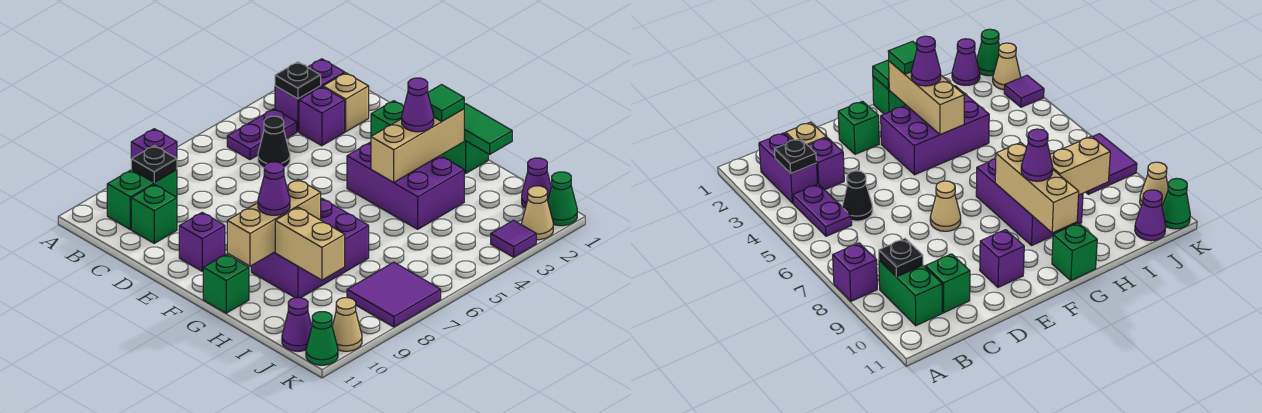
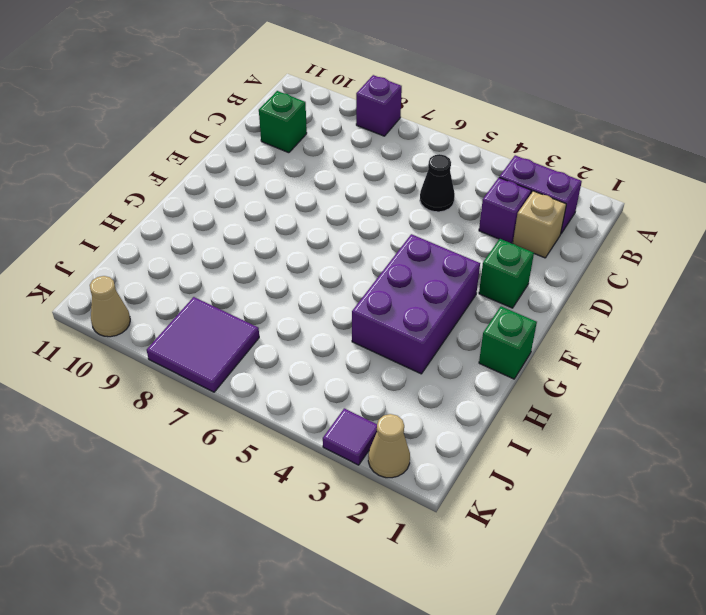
none -> purple 1x2 plate [227,109,297,160]
none -> green 1x2 brick [107,170,177,229]
none -> tan 1x1 cone [930,181,961,231]
none -> purple 1x1 brick [179,212,225,271]

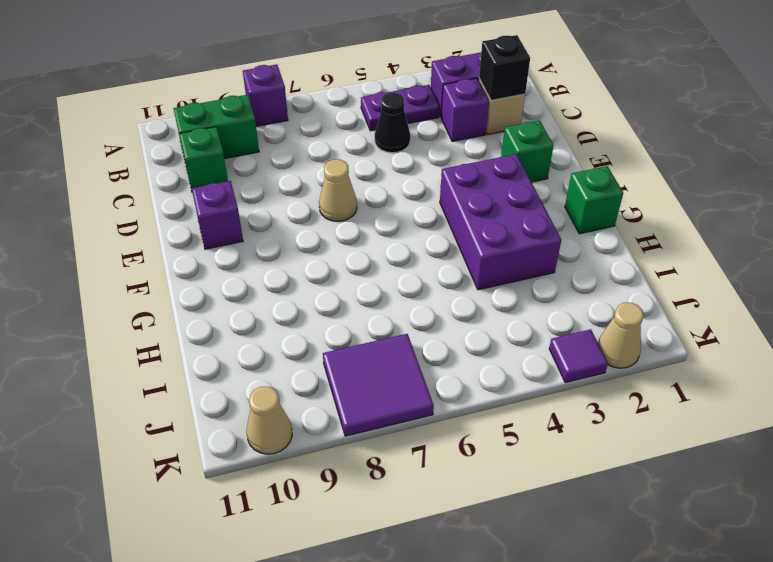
black 1x1 brick [479,35,530,100] -> none
none -> purple 2x3 brick [251,199,369,298]
none -> green 1x1 brick [203,254,249,313]
none -> purple 1x1 cone [522,158,551,208]
none -> purple 1x1 cone [282,298,312,351]

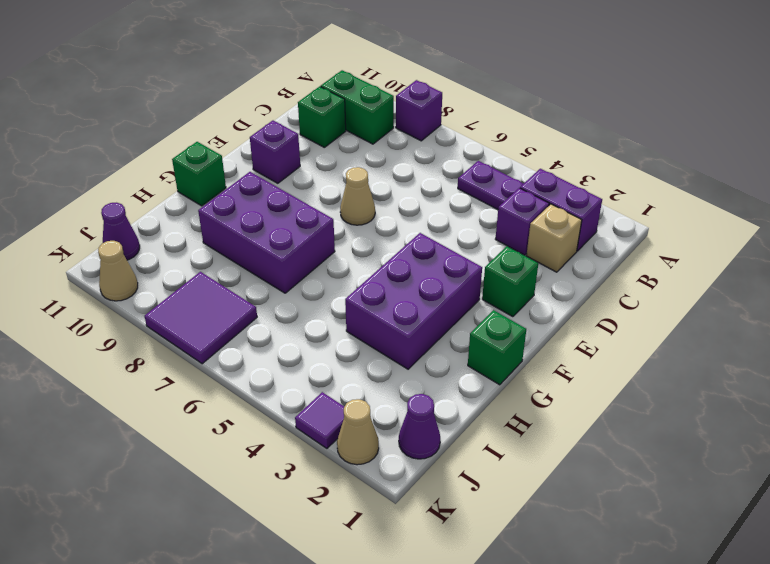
none -> black 1x1 cone [258,116,290,168]
none -> green 1x1 cone [548,172,577,226]
none -> green 1x1 cone [306,312,338,365]
none -> black 1x1 plate [275,62,321,99]

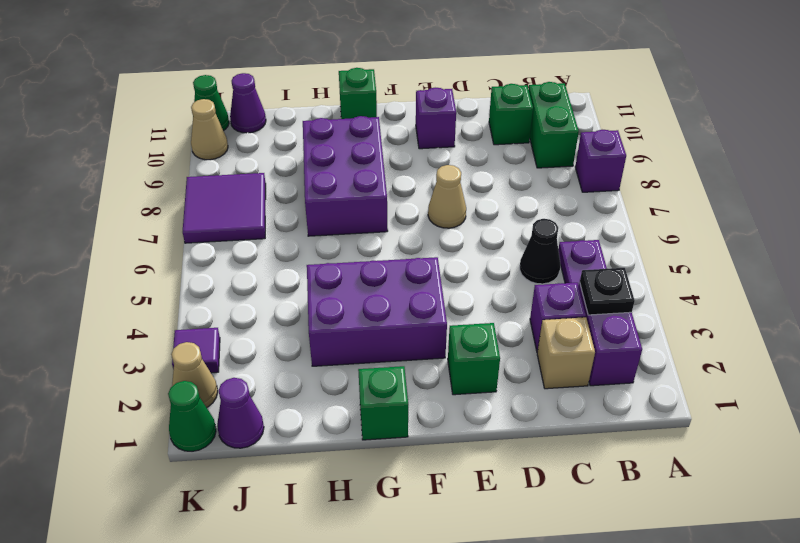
none -> black 1x1 plate [131,146,177,183]
none -> green 1x2 tile [464,104,512,154]
none -> tan 1x3 brick [371,109,464,182]
none -> tan 1x3 brick [227,179,321,266]

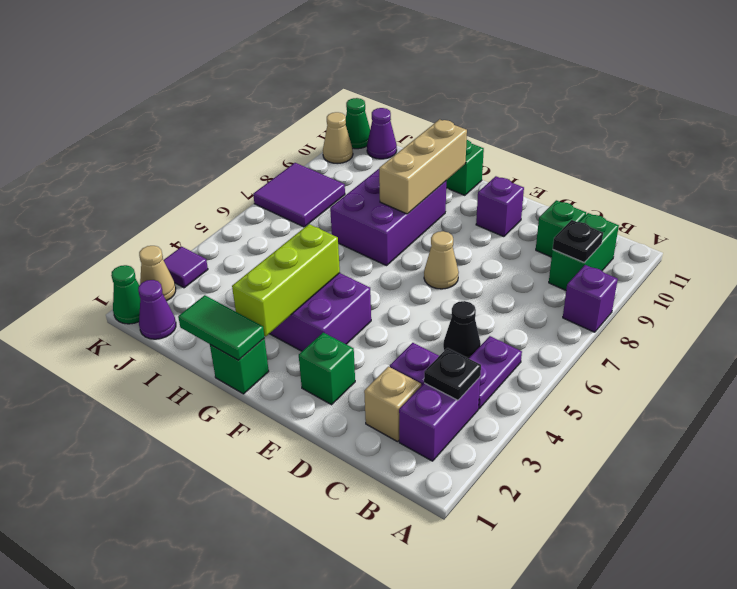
lime 1x3 brick [232,224,340,336] -> tan 1x3 brick [371,109,464,182]
none -> tan 1x2 brick [275,207,345,280]
none -> green 1x1 tile [428,85,464,121]
none -> purple 1x1 cone [402,78,434,132]
none -> purple 1x1 cone [258,162,290,215]

